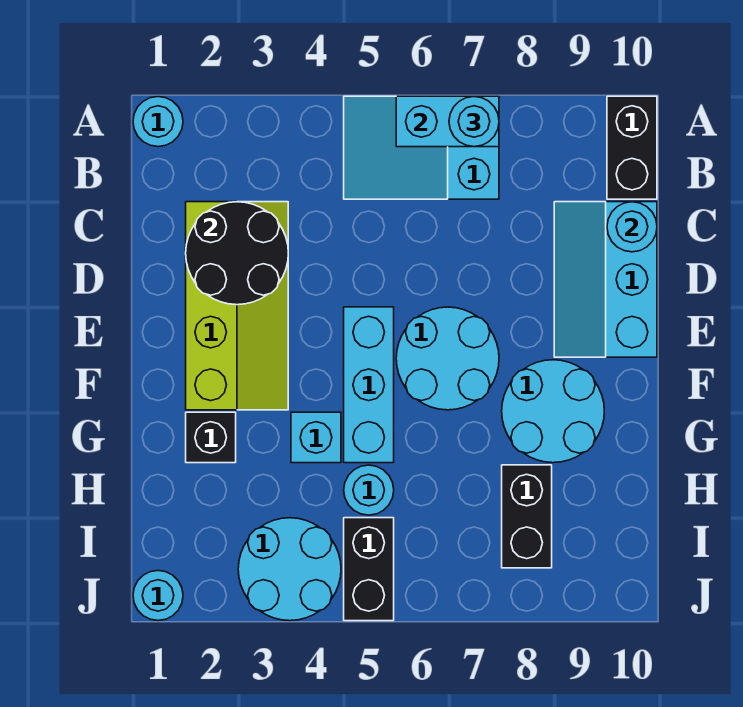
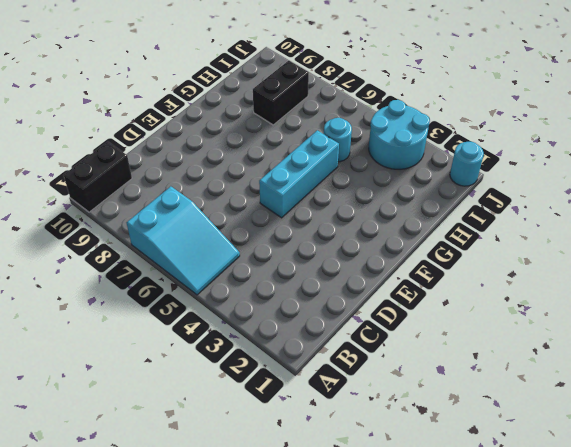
none -> cyan 1x1 round brick [133,97,183,147]
none -> lime 2x4 slope [186,202,288,410]
none -> cyan 2x3 slope [554,202,657,357]

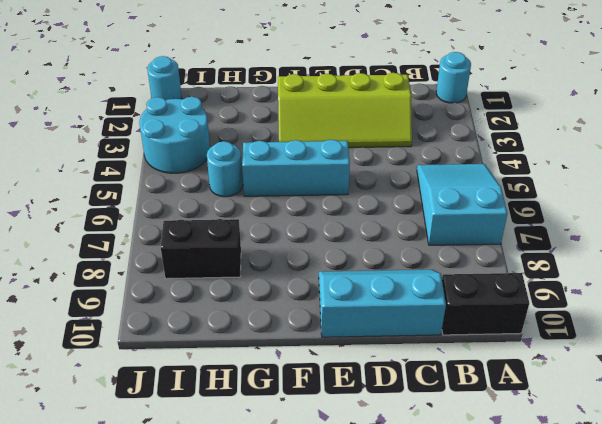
none -> cyan 2x2 round brick [396,307,499,410]
none -> cyan 2x2 round brick [502,360,604,463]
none -> black 1x1 brick [186,412,236,463]

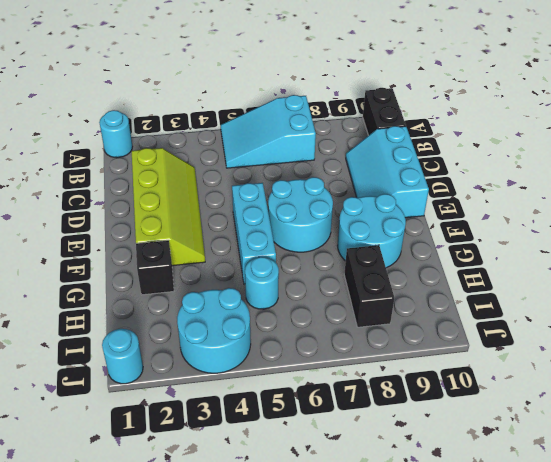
none -> cyan 1x1 brick [291,412,341,463]
none -> black 1x2 brick [344,518,394,621]
none -> cyan 1x2 brick [396,96,499,147]

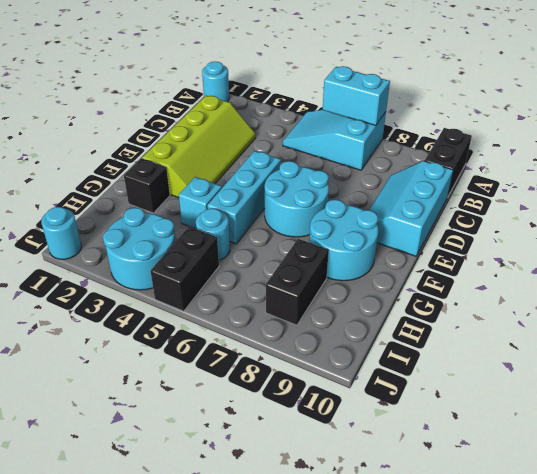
none -> black 2x2 round brick [186,202,288,305]
none -> cyan 1x1 round brick [607,202,657,252]
none -> cyan 1x1 round brick [449,96,499,147]

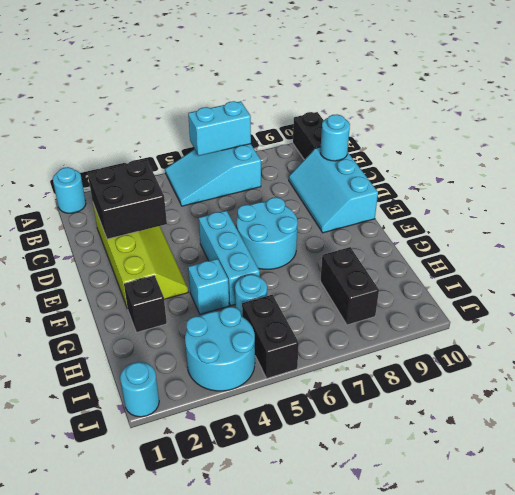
black 2x2 brick [88,159,167,239] -> black 2x2 round brick [186,202,288,305]
none -> cyan 2x2 round brick [502,360,604,463]
none -> cyan 1x1 round brick [449,96,499,147]

